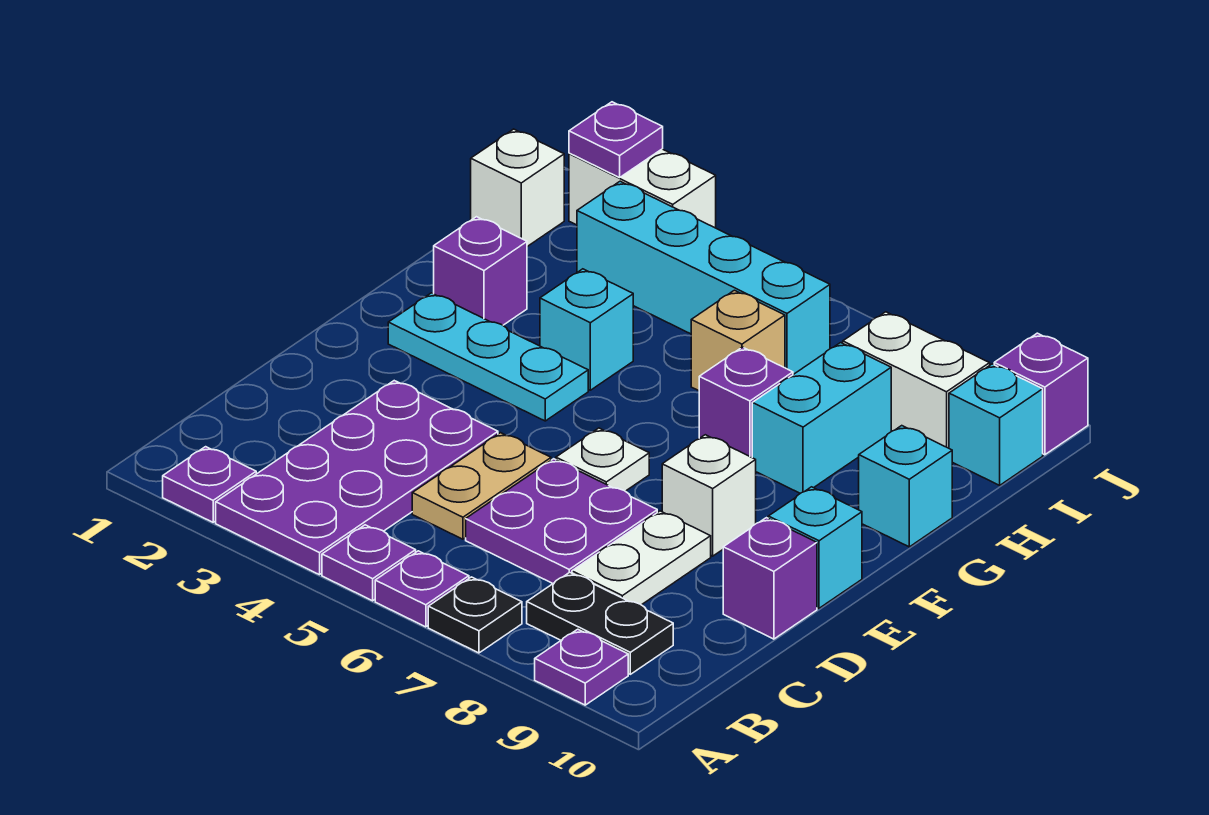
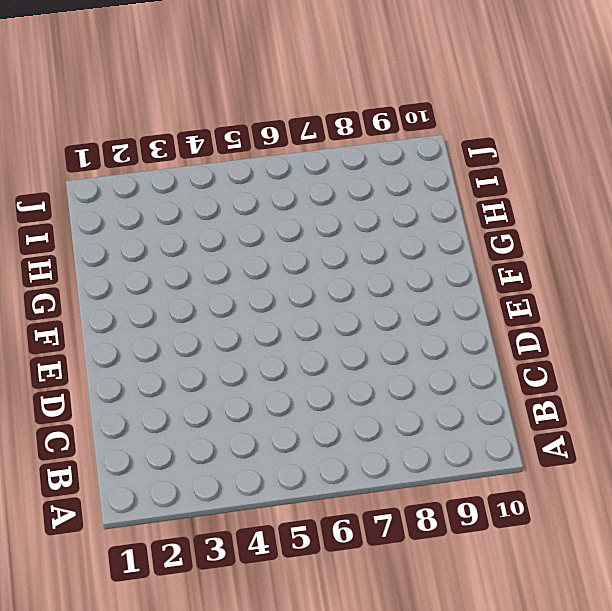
none -> purple 1x1 plate [163,447,256,522]
none -> purple 2x4 plate [216,381,498,575]
none -> purple 1x1 plate [322,525,416,601]

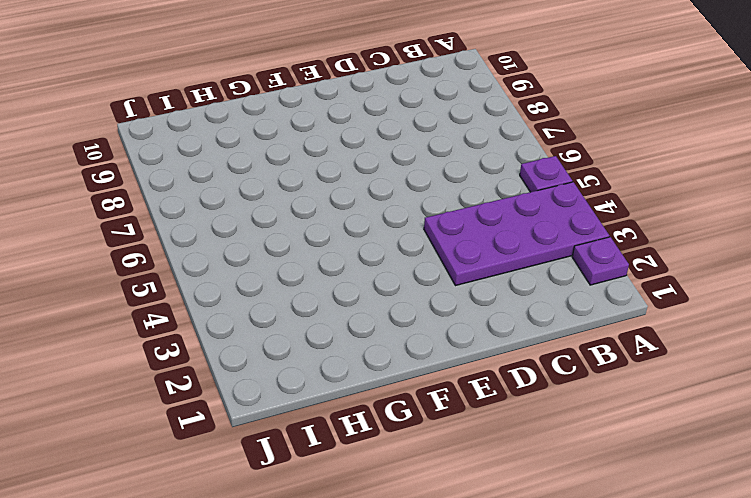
none -> purple 1x1 plate [375,551,469,627]
none -> black 1x1 plate [428,577,522,653]
none -> purple 1x1 plate [535,629,628,705]

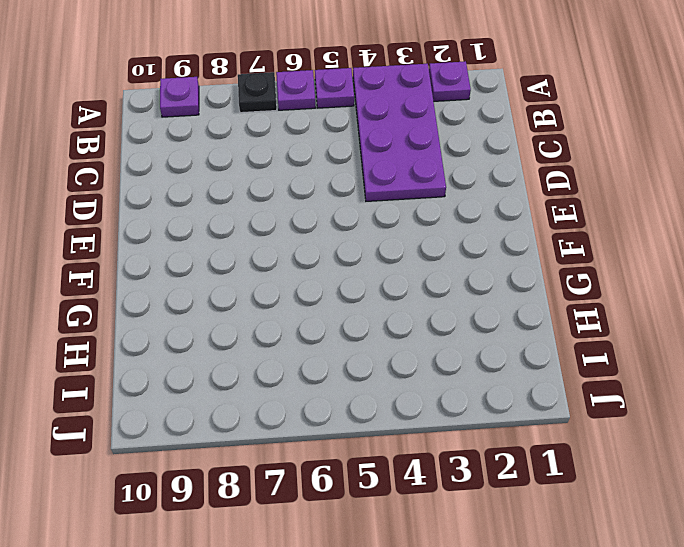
none -> black 1x2 plate [527,572,673,674]
none -> tan 1x2 plate [412,433,551,539]
none -> purple 2x2 plate [466,459,657,583]

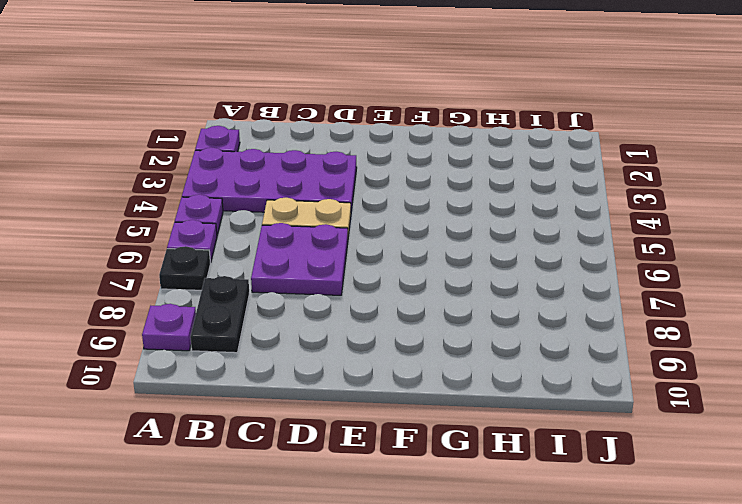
none -> white 1x2 plate [572,511,711,605]
none -> purple 1x1 brick [723,518,817,639]
none -> white 1x1 plate [556,428,649,491]

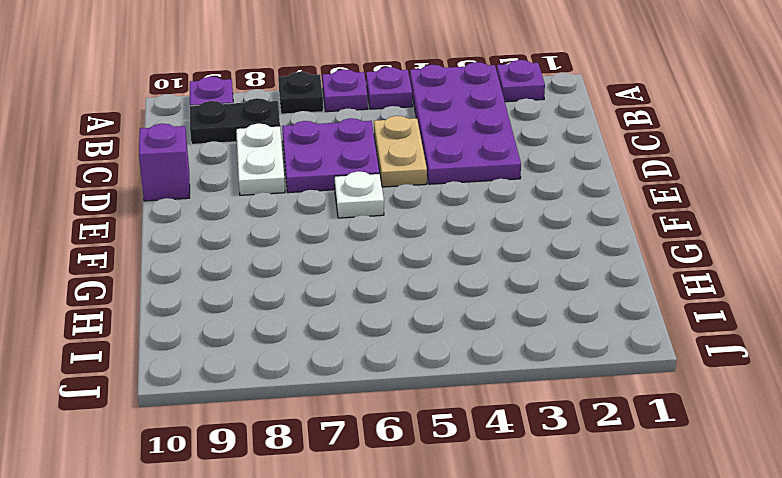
none -> white 1x1 brick [662,435,756,556]
none -> cyan 1x1 brick [768,487,862,608]
none -> cyan 1x3 plate [388,293,588,421]

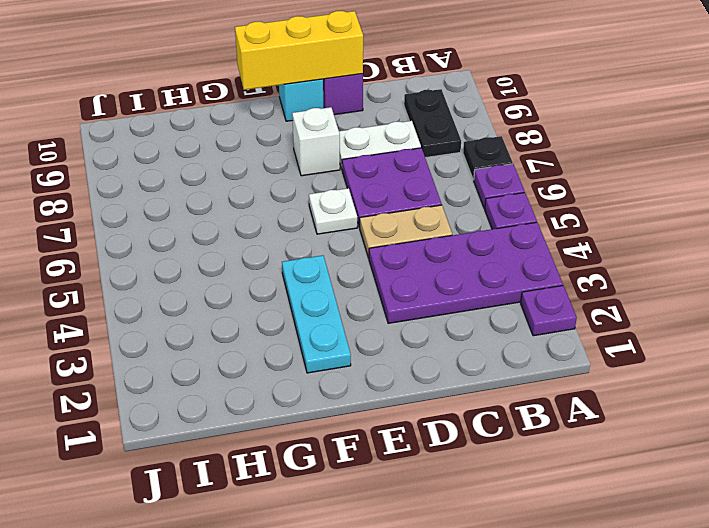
yellow 1x3 brick [235,11,363,90] -> none
none -> purple 1x1 plate [535,629,628,705]
none -> purple 1x1 brick [434,217,527,325]
none -> cyan 1x1 brick [540,269,633,390]

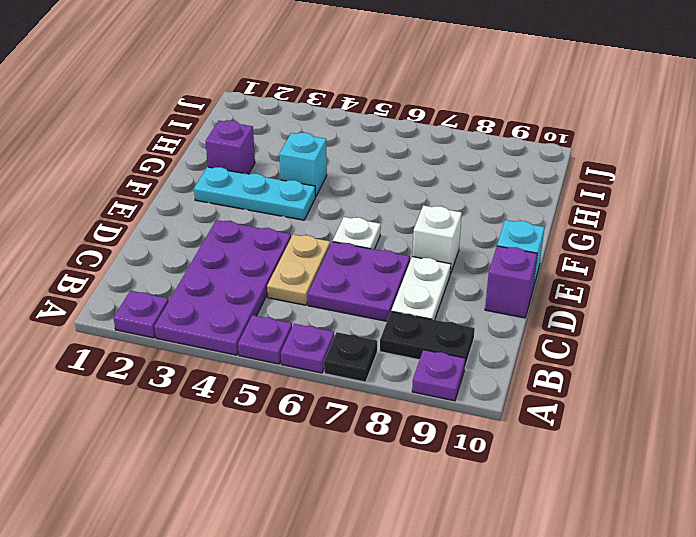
none -> purple 1x1 brick [699,347,793,457]
none -> cyan 1x2 brick [752,343,891,493]
none -> cyan 1x1 brick [859,426,952,547]

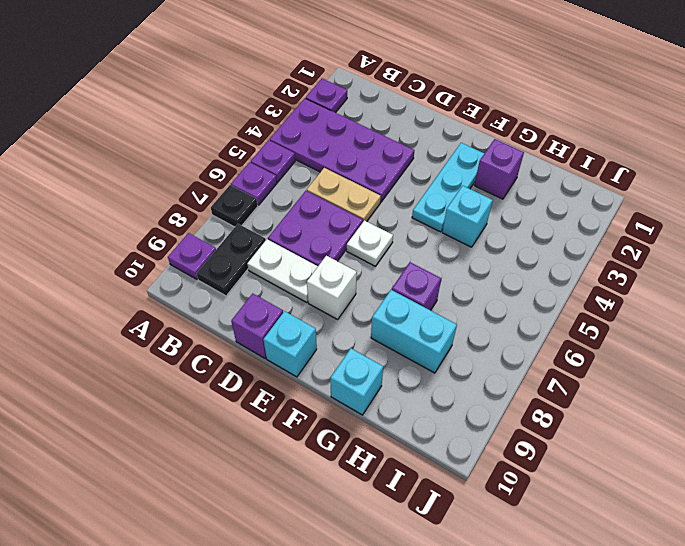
none -> tan 1x1 brick [691,290,785,391]
none -> white 1x1 brick [471,129,564,247]
none -> cyan 1x4 brick [577,181,830,375]

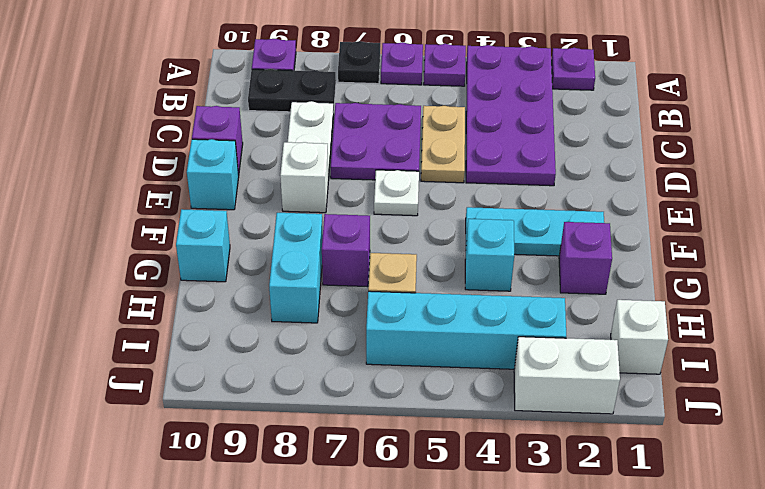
none -> white 1x2 brick [843,312,990,448]
none -> cyan 1x1 brick [949,364,1043,485]
none -> purple 1x1 brick [994,333,1088,455]

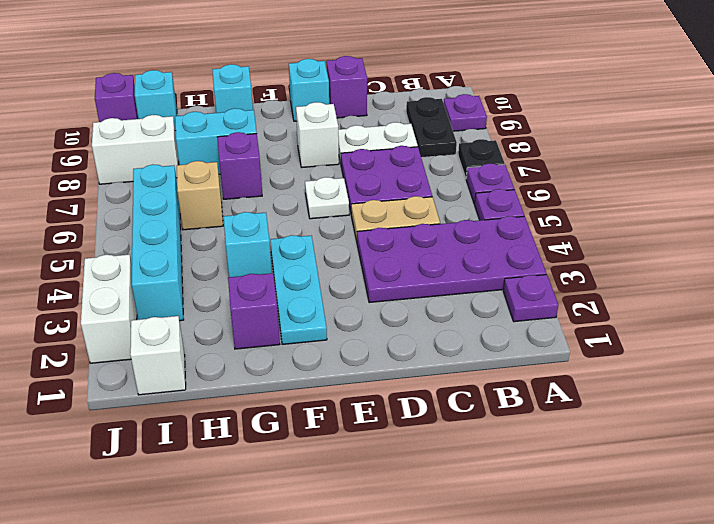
white 1x2 brick [92,115,179,184] -> white 1x2 brick turned to [843,312,990,448]
none -> purple 1x1 plate [569,102,663,178]

